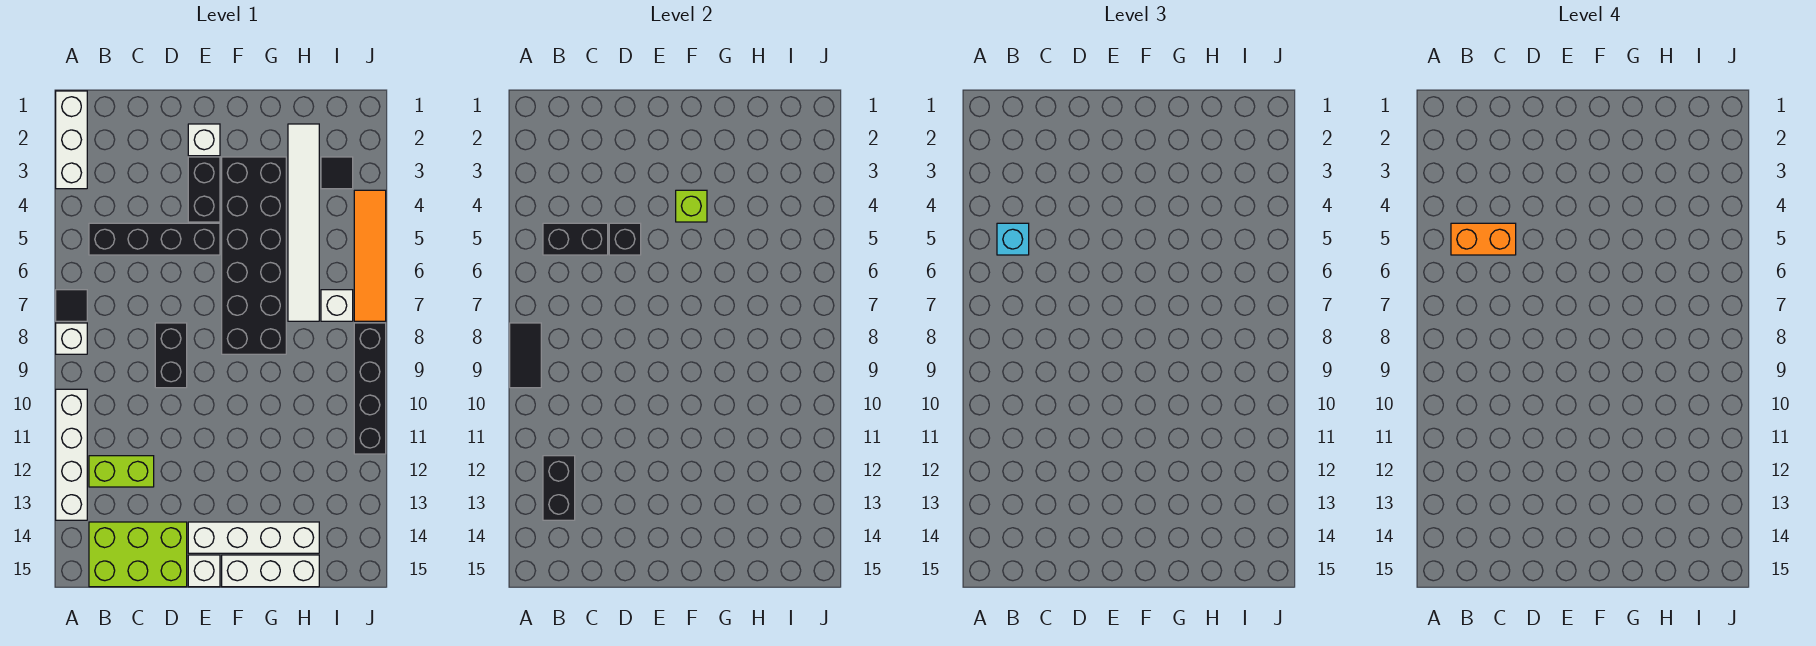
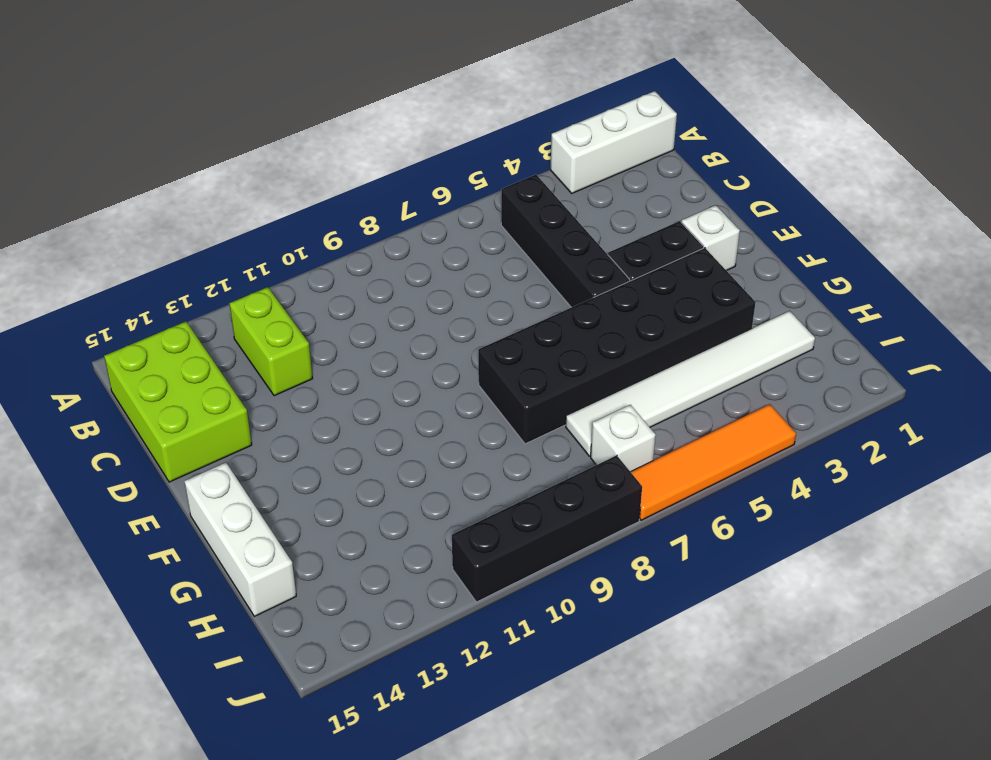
none -> black 1x1 tile [56,290,87,321]
none -> white 1x1 brick [56,323,87,354]
none -> white 1x4 brick [56,389,87,520]

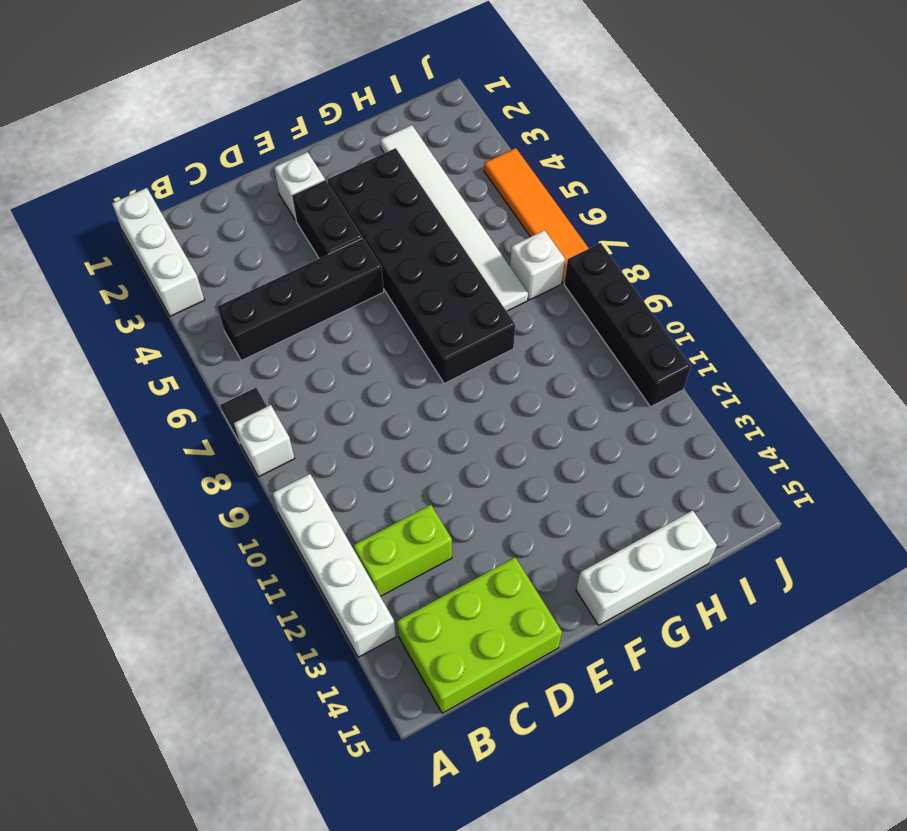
none -> black 1x2 brick [155,323,187,388]
none -> white 1x4 brick [188,522,319,553]
none -> white 1x1 brick [188,555,220,587]

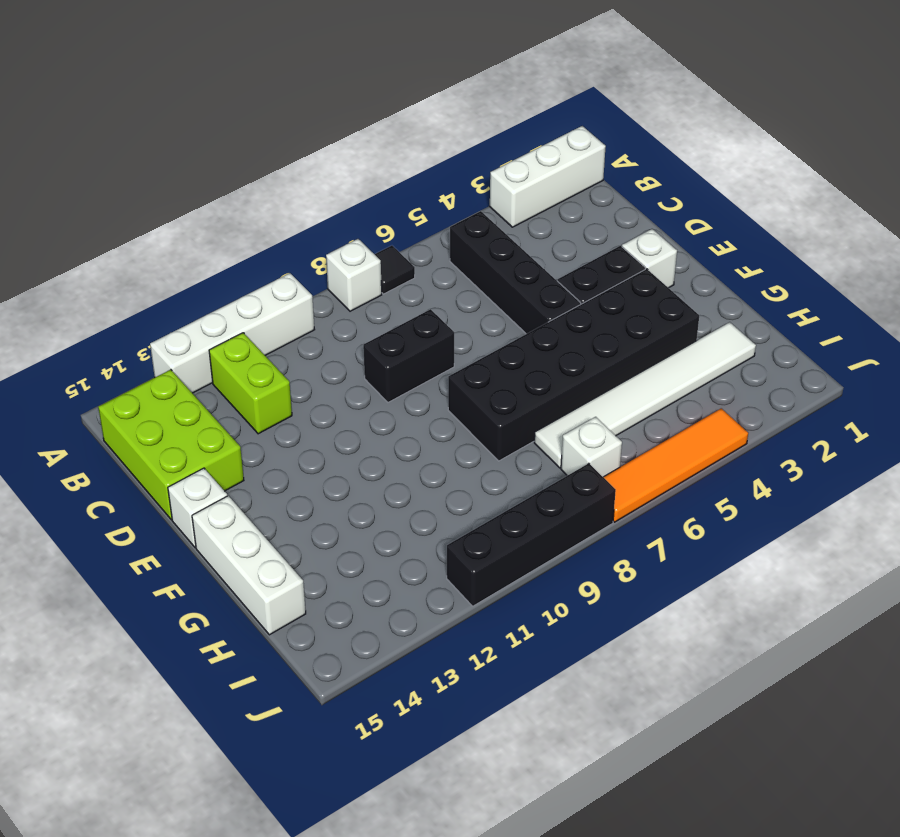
none -> white 1x4 brick [188,522,319,553]
none -> black 1x1 tile [321,157,353,189]
none -> black 1x2 tile [510,323,541,388]

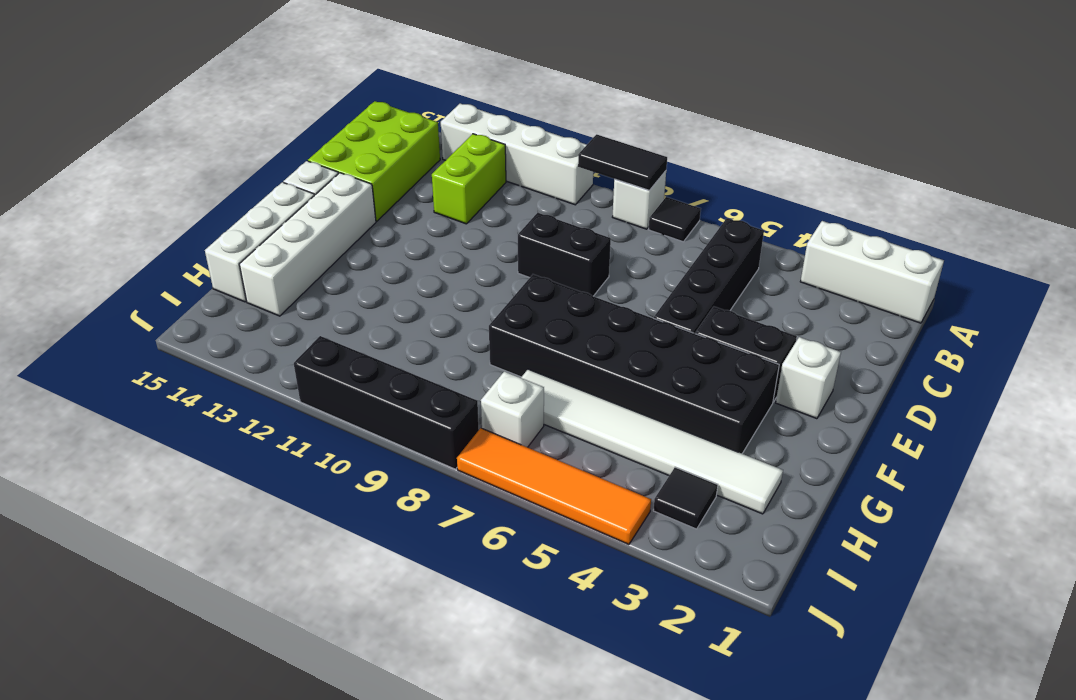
none -> black 1x2 brick [543,223,608,255]
none -> black 1x2 brick [543,456,575,520]
none -> black 1x1 brick [609,223,641,255]

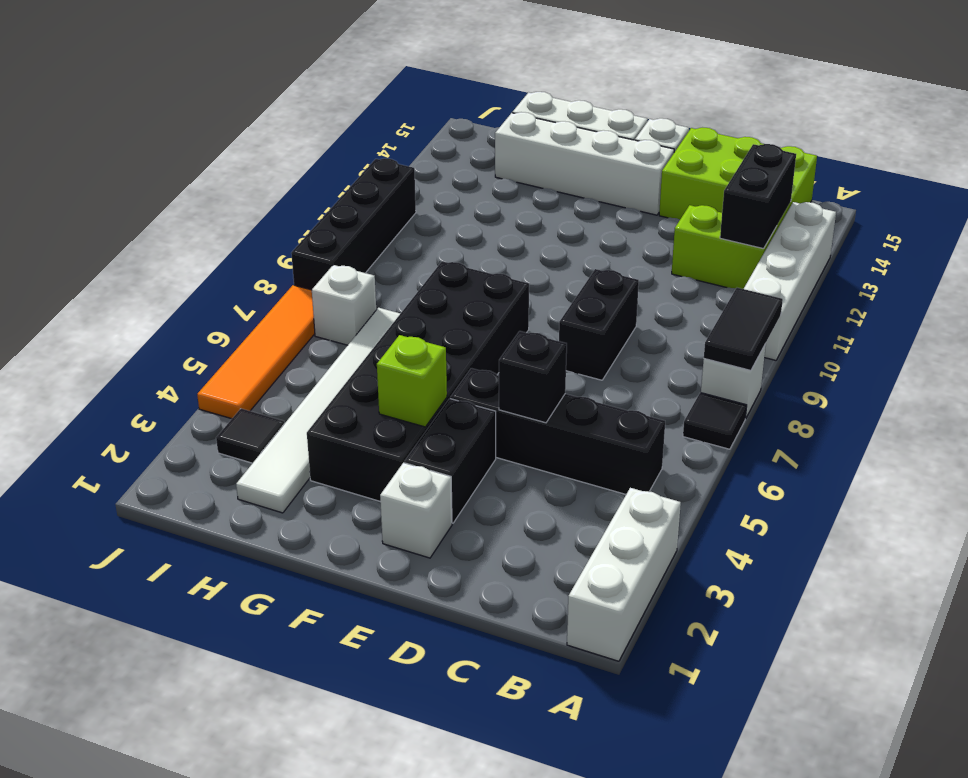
none -> black 1x2 brick [543,223,608,255]
none -> cyan 1x1 brick [997,223,1029,255]
none -> orange 1x2 brick [1451,223,1516,255]

